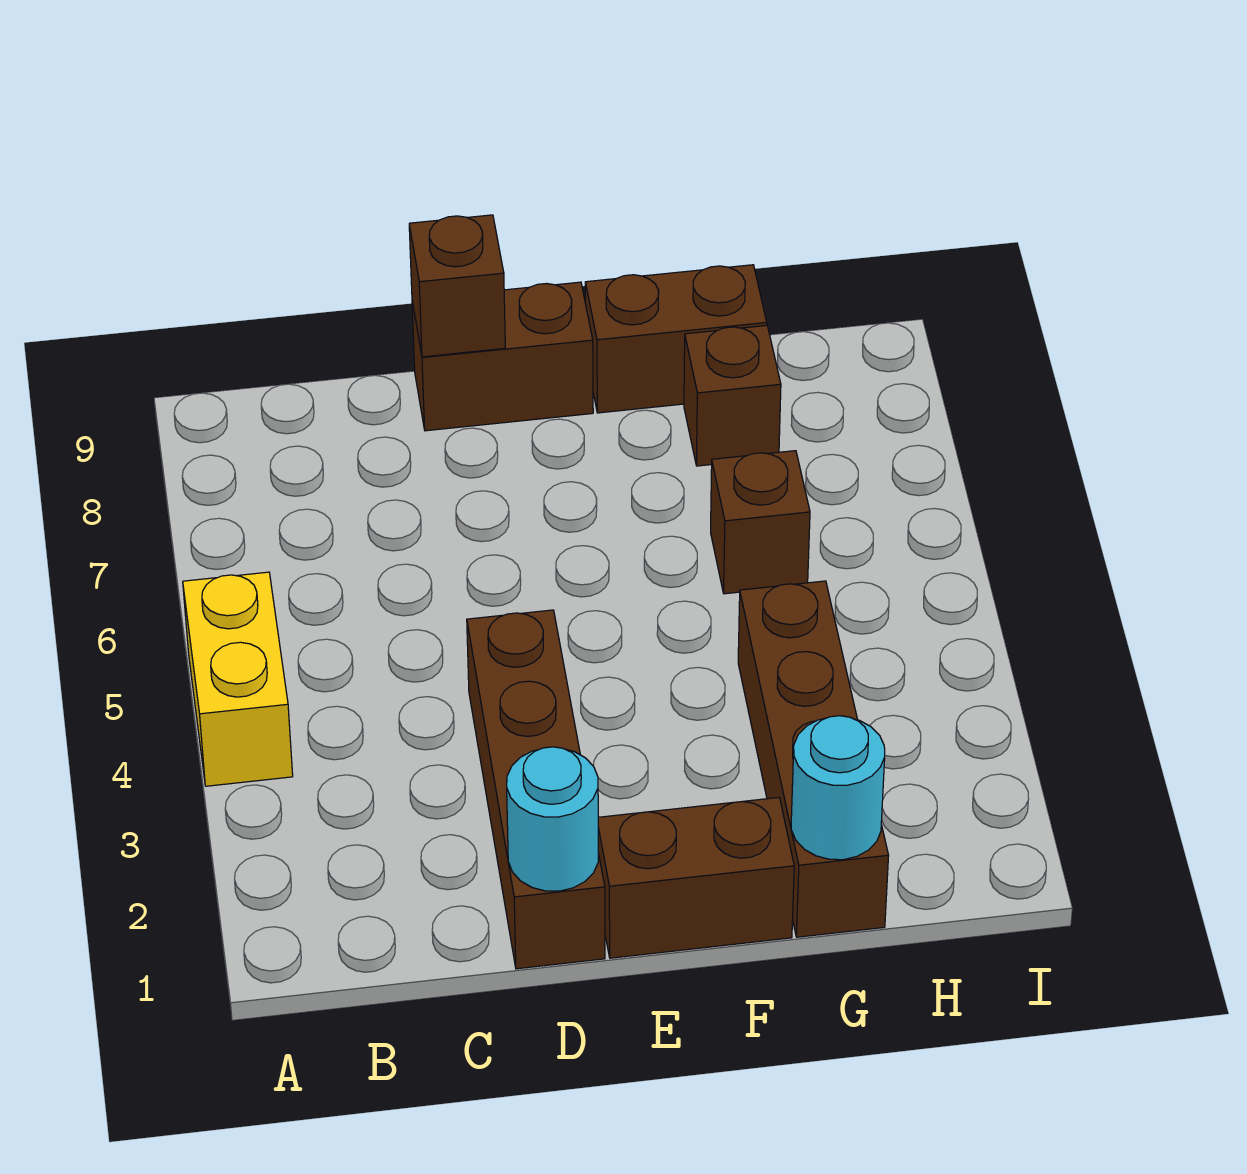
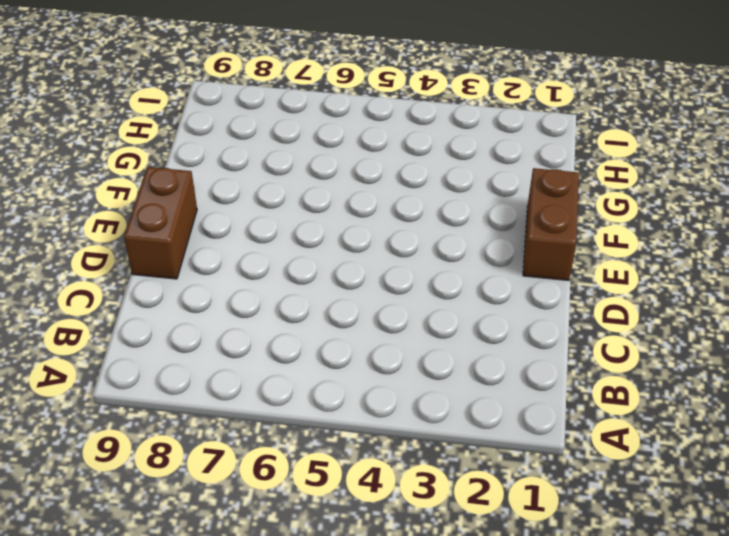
none -> yellow 1x2 brick [183,572,293,786]
none -> brown 1x4 brick [467,610,605,969]

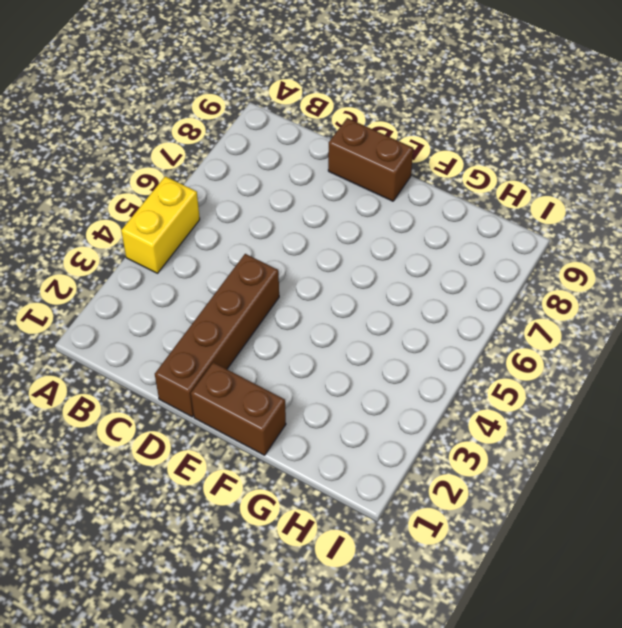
none -> brown 1x2 brick [585,265,767,413]
none -> brown 1x4 brick [738,581,889,937]

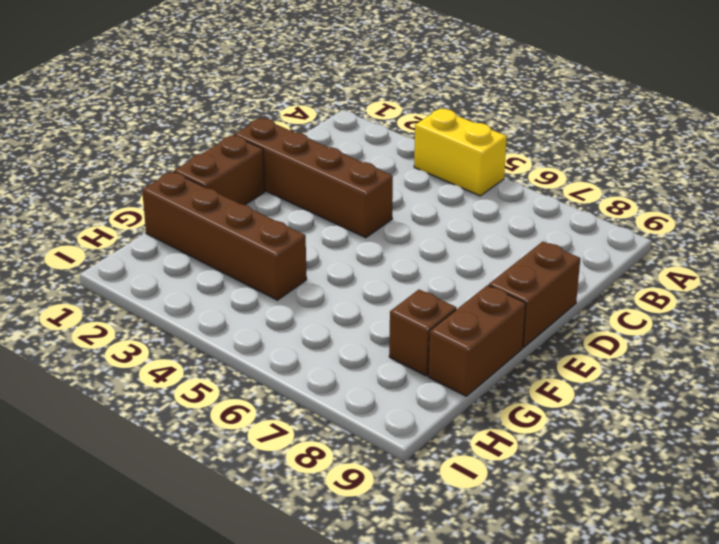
none -> brown 1x1 brick [711,451,810,594]
none -> cyan 1x1 round brick [507,747,598,891]

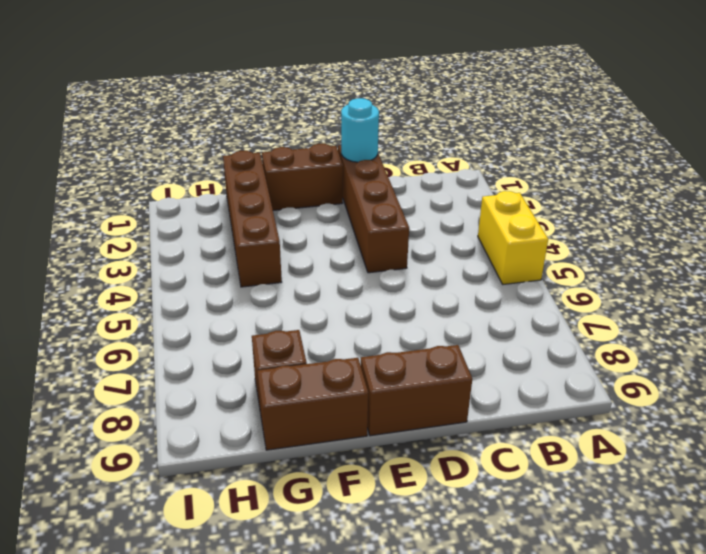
none -> brown 1x1 brick [711,451,810,594]
none -> brown 1x1 brick [409,215,505,357]

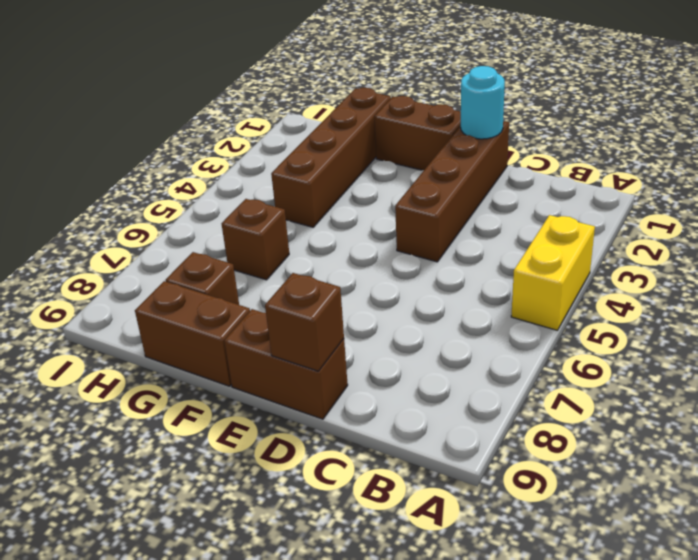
none -> cyan 1x1 round brick [791,716,885,860]

